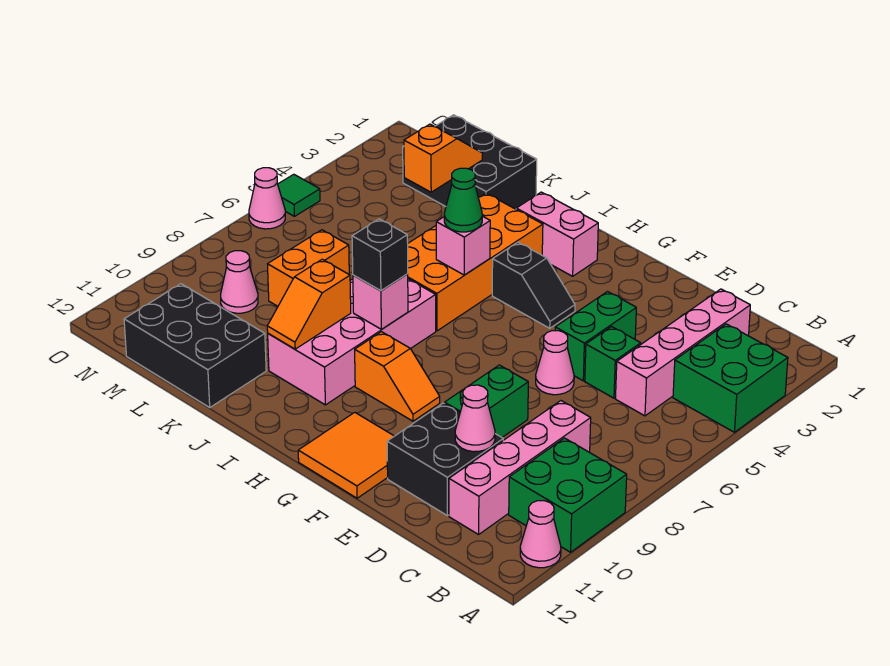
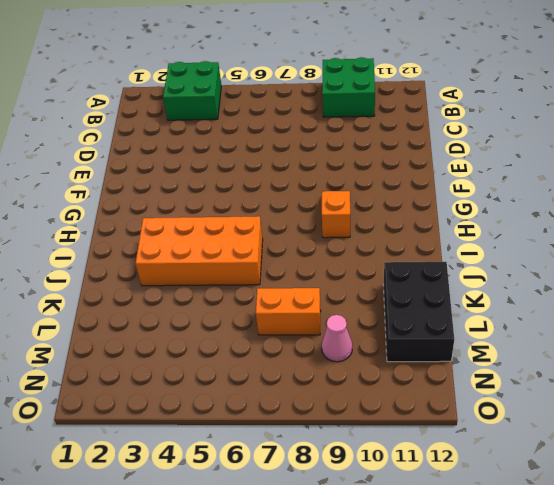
none -> pink 1x1 cone [520,501,561,568]
none -> pink 1x4 brick [616,289,750,416]
none -> pink 1x4 brick [449,401,591,535]

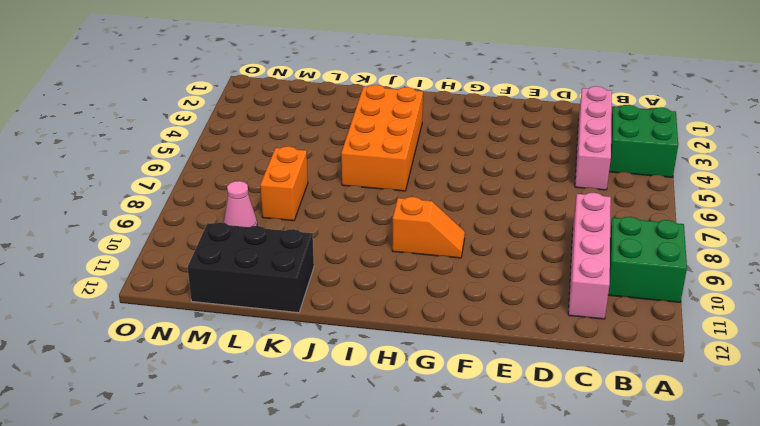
none -> pink 1x1 cone [520,501,561,568]
none -> green 1x1 brick [585,327,641,398]
none -> black 2x2 brick [387,403,503,516]

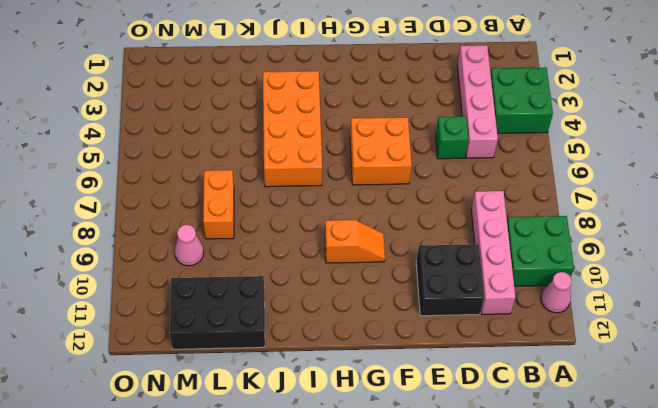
orange 2x2 brick [350,117,412,185] -> none
none -> green 1x2 brick [555,292,636,381]
none -> pink 1x1 cone [536,331,574,395]
none -> green 1x2 brick [445,365,528,437]

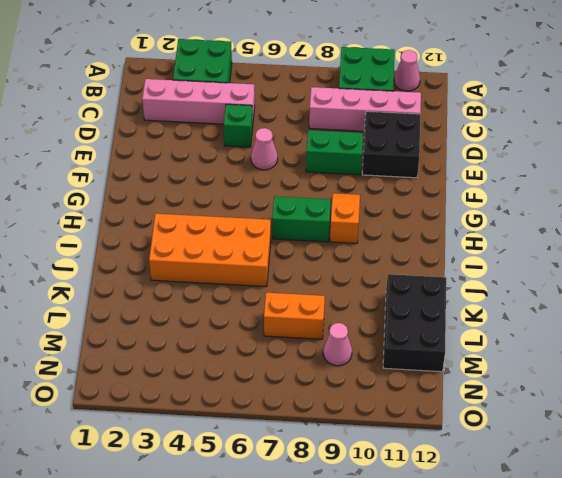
green 1x2 brick [272,196,331,242] -> green 1x2 brick moved to [555,292,636,381]
none -> orange 2x2 tile [298,412,394,498]
none -> black 1x2 slope [492,242,575,328]
none -> pink 1x2 brick [516,192,598,276]

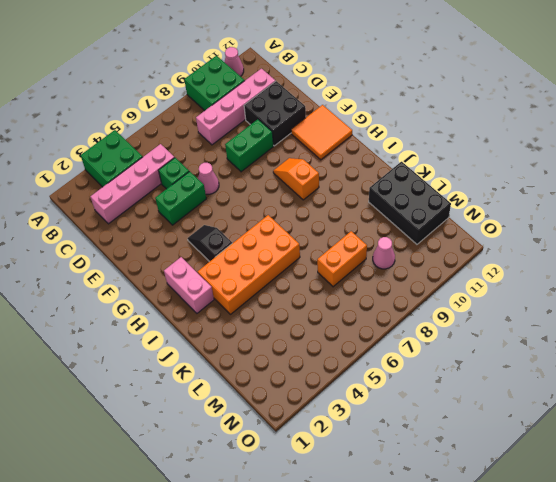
none -> pink 2x4 brick [268,279,436,405]
none -> black 2x3 brick [403,115,537,209]
none -> green 1x1 tile [278,174,320,216]

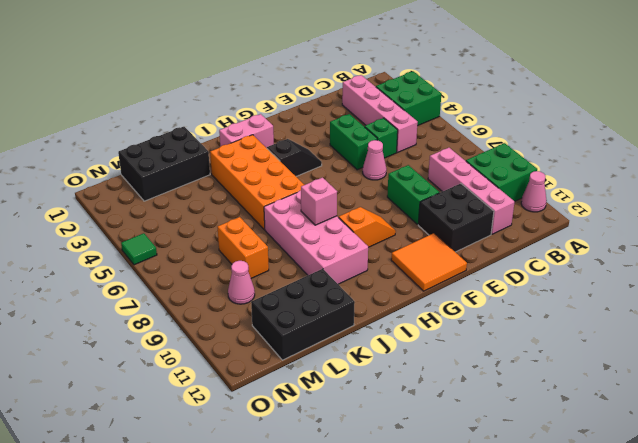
none -> pink 1x1 cone [249,168,285,229]
none -> pink 1x1 cone [455,385,495,452]
none -> pink 1x1 brick [436,216,490,275]

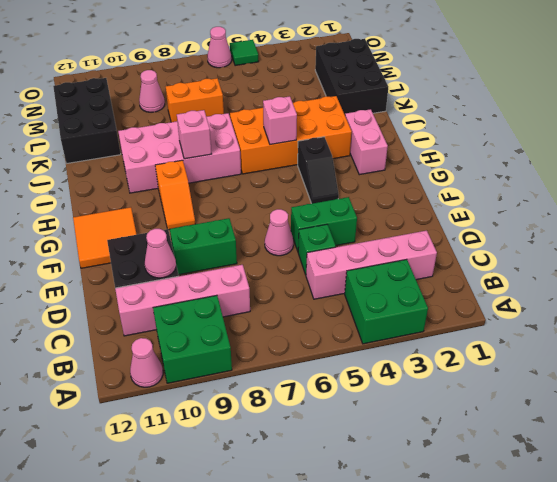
none -> orange 1x2 slope [267,259,351,349]
none -> orange 1x2 slope [404,124,483,192]
none -> green 1x1 cone [444,168,482,232]

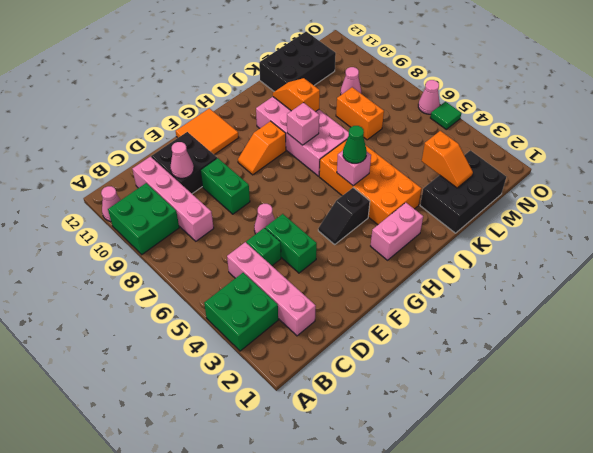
none -> black 1x1 brick [352,219,408,291]

